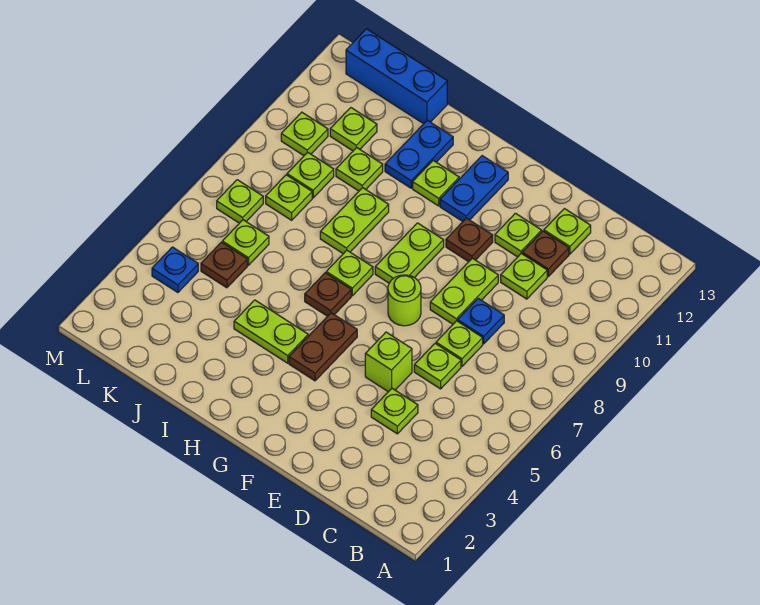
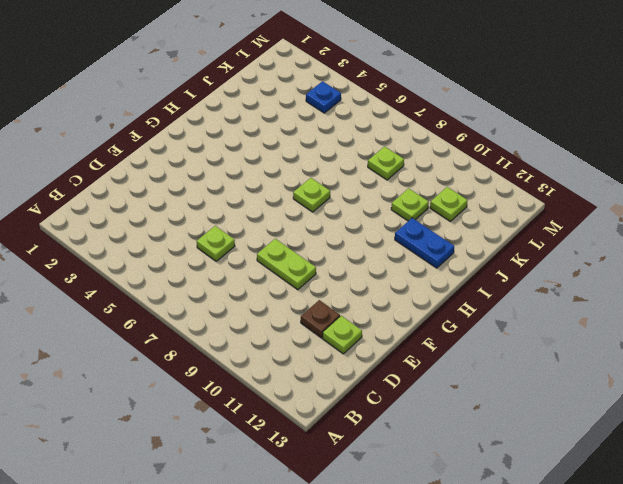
none -> lime 1x1 plate [371,388,418,434]
none -> lime 1x1 plate [436,321,483,366]
none -> blue 1x1 plate [458,298,504,344]
none -> lime 1x1 plate [501,253,547,299]

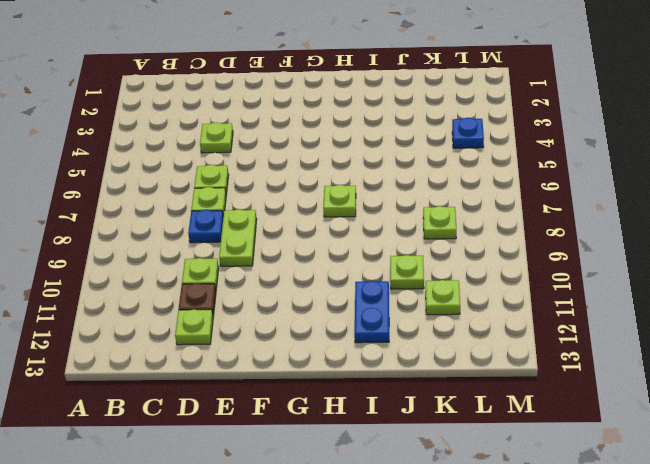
none -> lime 1x1 brick [365,332,412,392]
none -> lime 1x1 plate [495,213,542,257]
none -> lime 1x1 round brick [388,275,421,326]
none -> brown 1x1 plate [446,218,493,262]

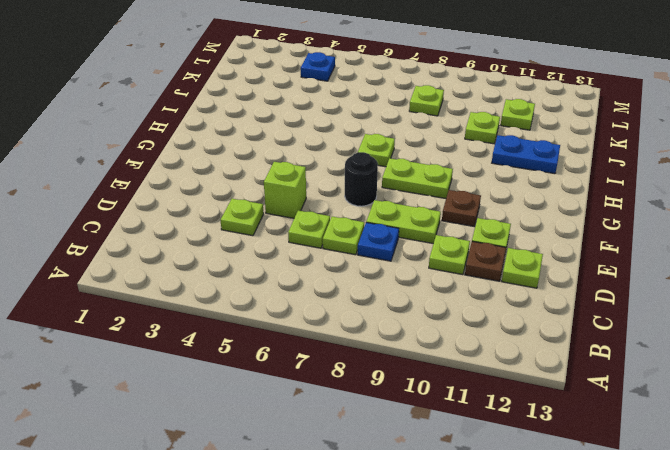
black 1x1 round brick [345,152,378,206] -> lime 1x1 round brick [388,275,421,326]
none -> brown 1x2 plate [289,313,357,381]
none -> blue 1x2 plate [440,156,508,222]
none -> lime 1x2 plate [234,300,308,363]
none -> brown 1x1 plate [305,273,351,316]

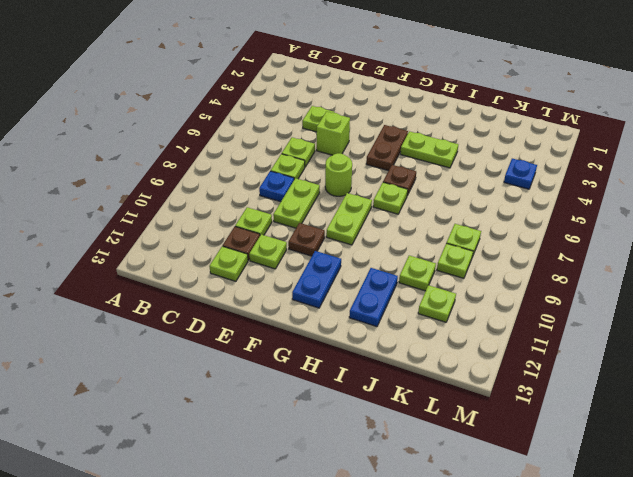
none -> lime 1x1 plate [413,160,459,206]
none -> lime 1x2 plate [320,188,389,254]
none -> blue 1x3 brick [346,29,447,124]
none -> brown 1x1 plate [201,242,247,288]

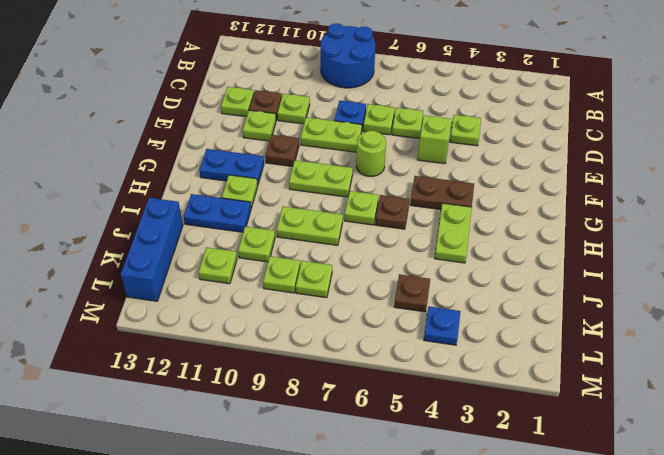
blue 2x2 round brick [321,23,375,88] -> none
none -> lime 1x1 plate [222,220,269,265]
none -> lime 1x1 plate [217,180,263,223]
none -> lime 1x1 plate [281,112,328,156]

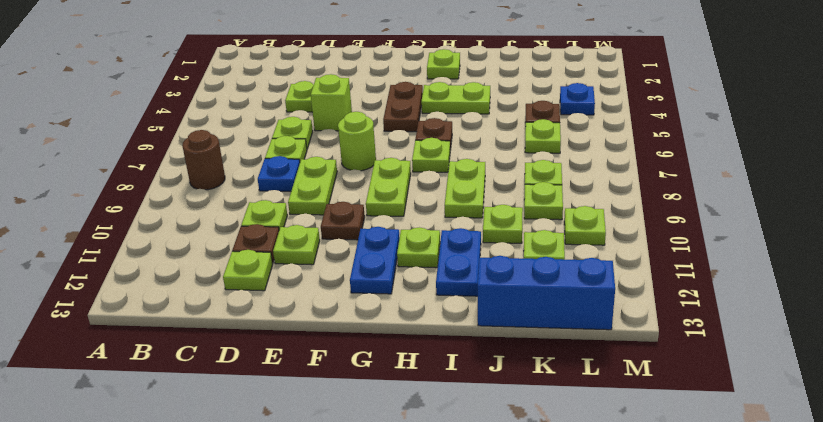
brown 1x1 round brick [182,130,225,190] -> none
lime 1x1 plate [427,49,460,79] -> lime 1x1 plate moved to [217,180,263,223]

